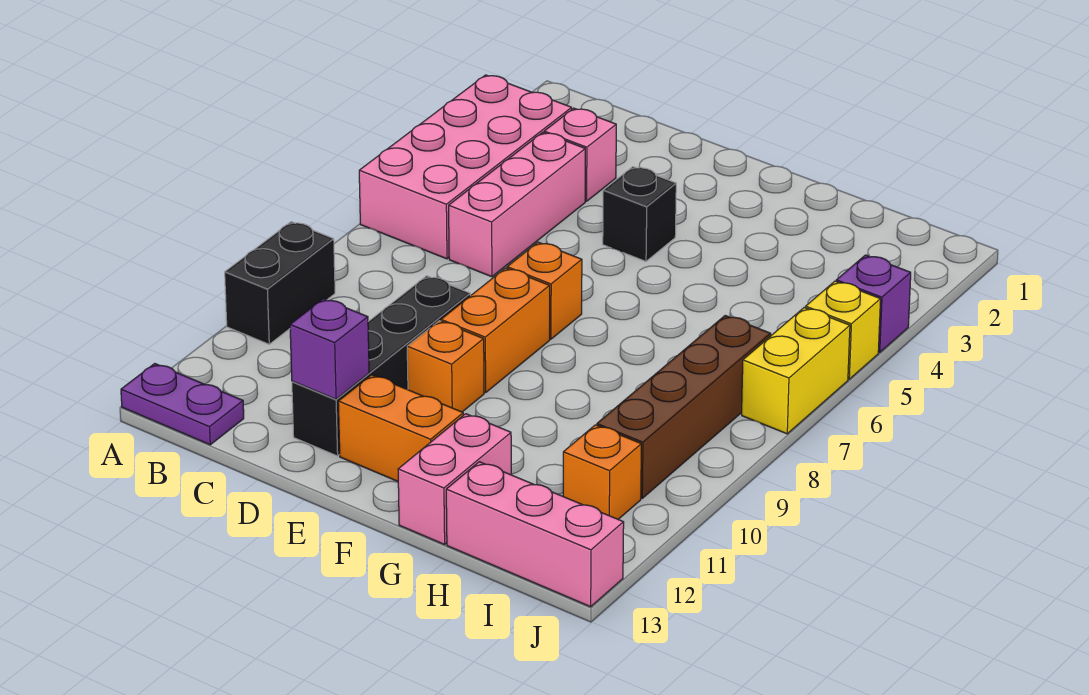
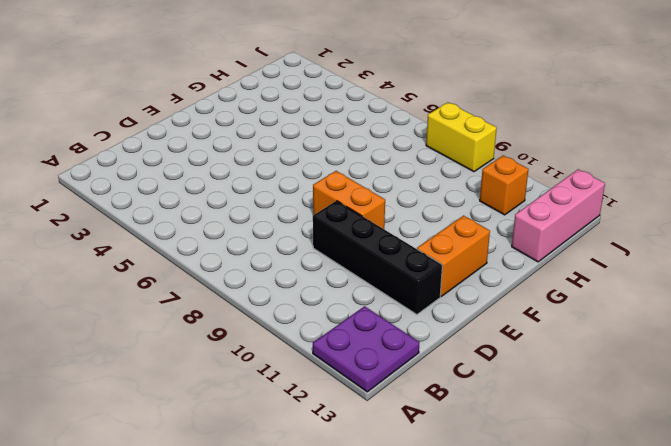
purple 2x2 plate [313,306,419,392] -> purple 1x2 plate [121,364,244,445]
yellow 1x2 brick [426,102,497,172] -> yellow 1x2 brick moved to [742,308,850,434]
none -> pink 2x4 brick [359,75,572,259]
none -> black 1x2 brick [225,222,335,344]
none -> pink 1x1 brick [544,108,616,201]

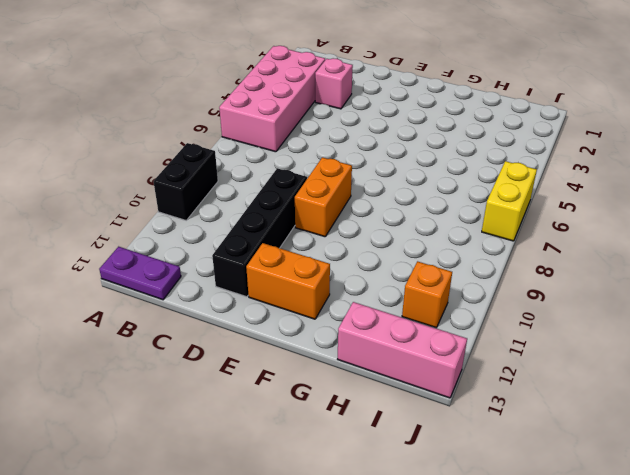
none -> pink 1x3 brick [449,132,585,277]
none -> black 1x1 brick [603,167,676,261]
none -> orange 1x1 brick [507,242,582,339]

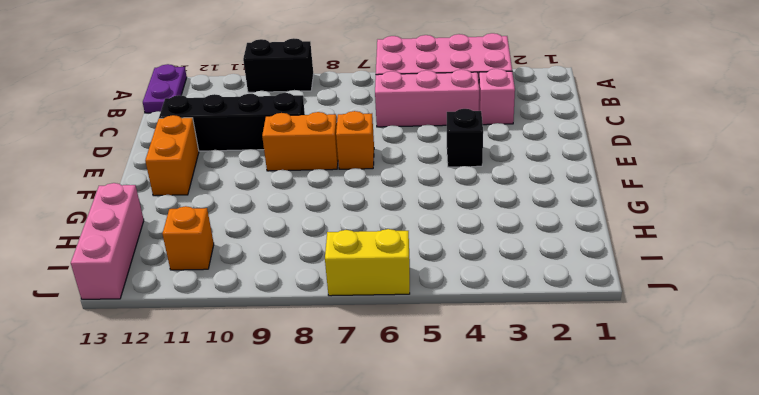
none -> orange 1x1 brick [407,321,484,412]
none -> pink 1x2 brick [398,414,511,545]
none -> brown 1x4 brick [597,316,771,498]

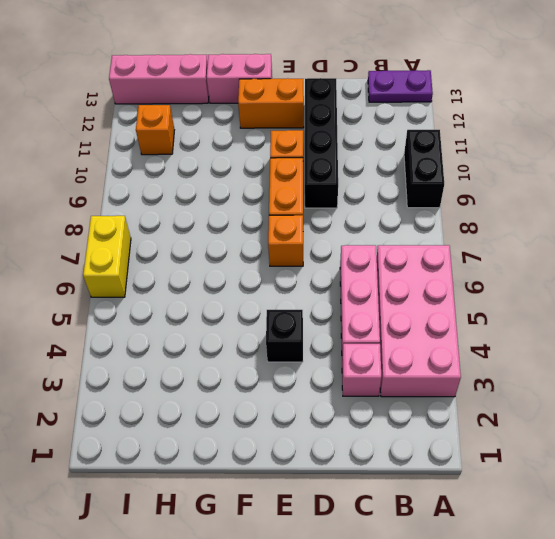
pink 1x2 brick [207,54,272,103] -> pink 1x2 brick turned to [398,414,511,545]
none -> brown 1x4 brick [597,316,771,498]
none -> purple 1x1 brick [836,255,911,353]
none -> yellow 1x1 brick [806,281,881,379]

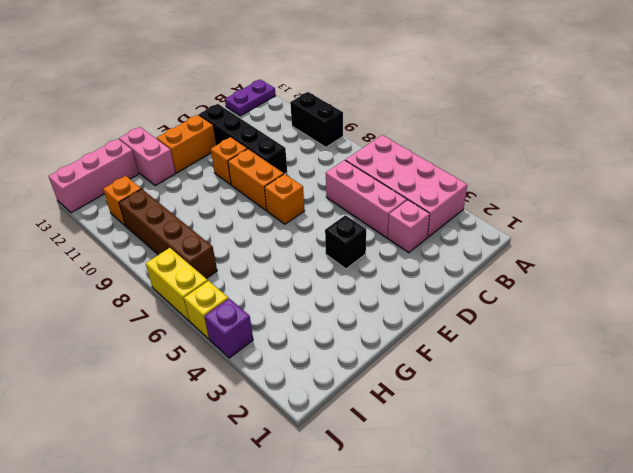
none -> purple 1x1 brick [290,299,369,399]

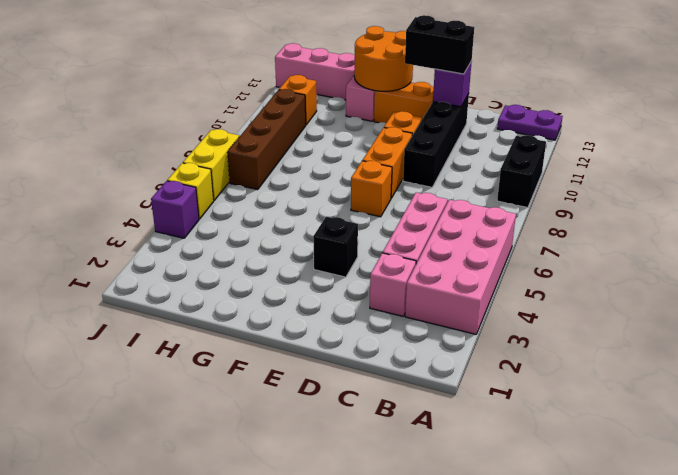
black 1x2 brick [405,15,474,74] -> none
orange 2x2 round brick [354,26,413,91] -> none

